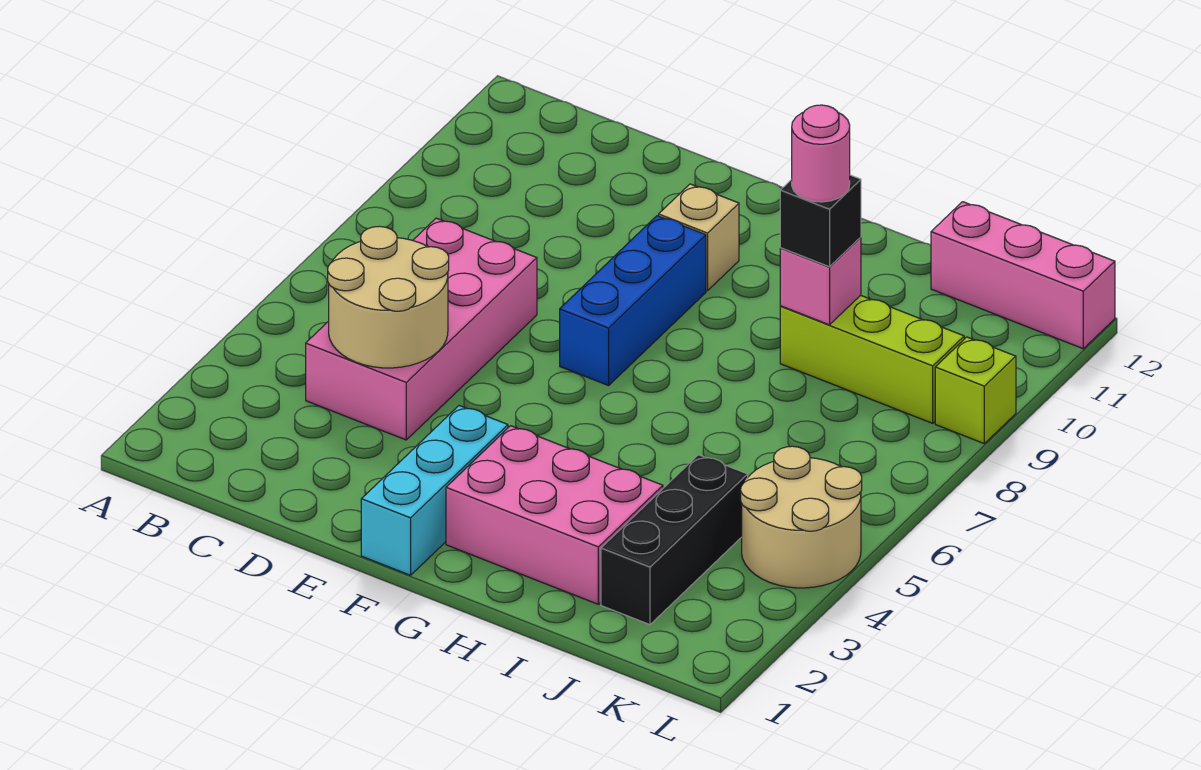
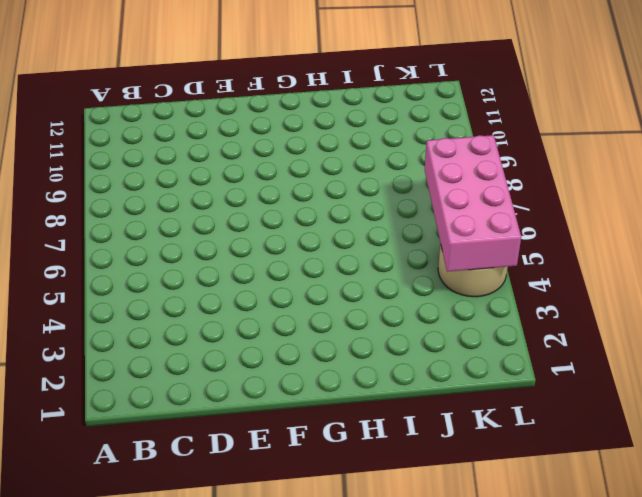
pink 2x4 brick [425,135,521,272] -> pink 2x4 brick moved to [306,218,537,440]
none -> cyan 1x3 brick [361,406,508,575]
none -> blue 1x3 brick [560,216,706,385]
none -> tan 1x1 brick [659,184,739,291]

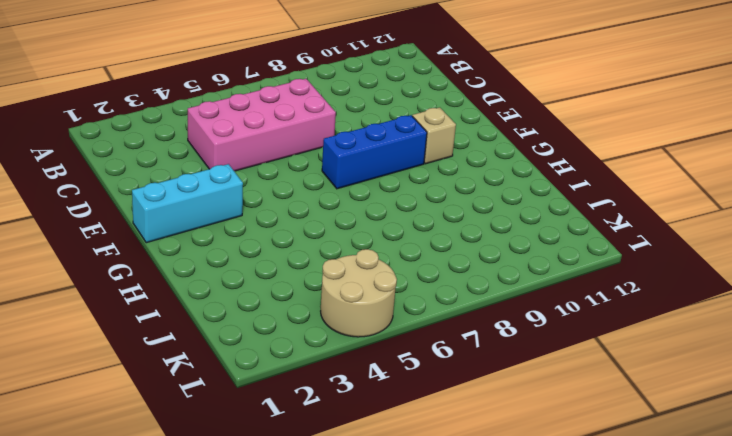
none -> pink 2x3 brick [446,426,663,604]
none -> lime 1x3 brick [780,295,964,423]
none -> black 1x3 brick [601,455,748,625]

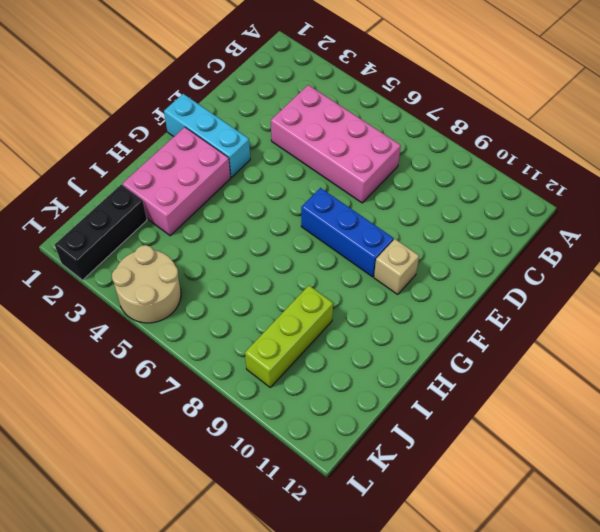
black 1x3 brick [55,185,147,280] -> black 1x3 brick turned to [601,455,748,625]
none -> pink 1x3 brick [931,202,1115,349]
none -> lime 1x1 brick [935,337,1016,443]
none -> tan 2x2 round brick [328,226,449,368]

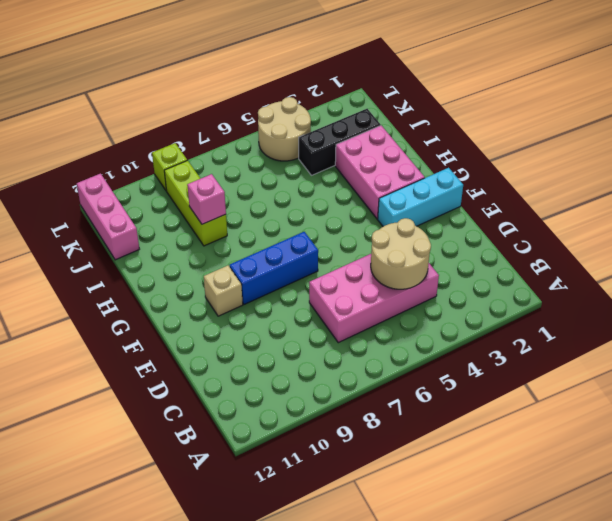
none -> black 1x1 brick [780,175,861,267]
none -> pink 1x1 round brick [792,105,850,202]

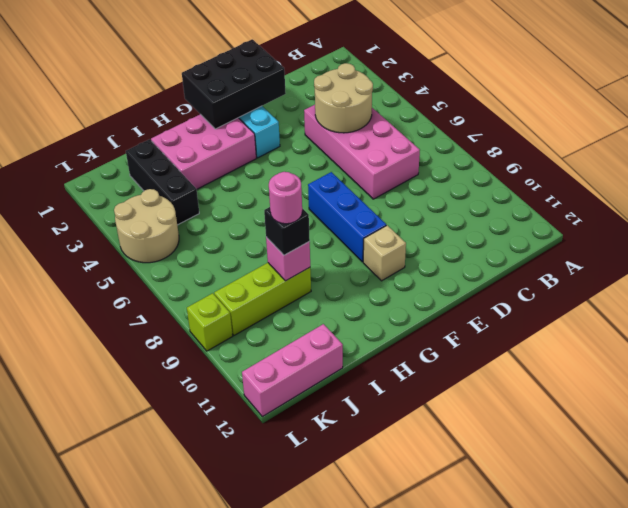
black 2x3 brick [182,39,286,129] -> none

